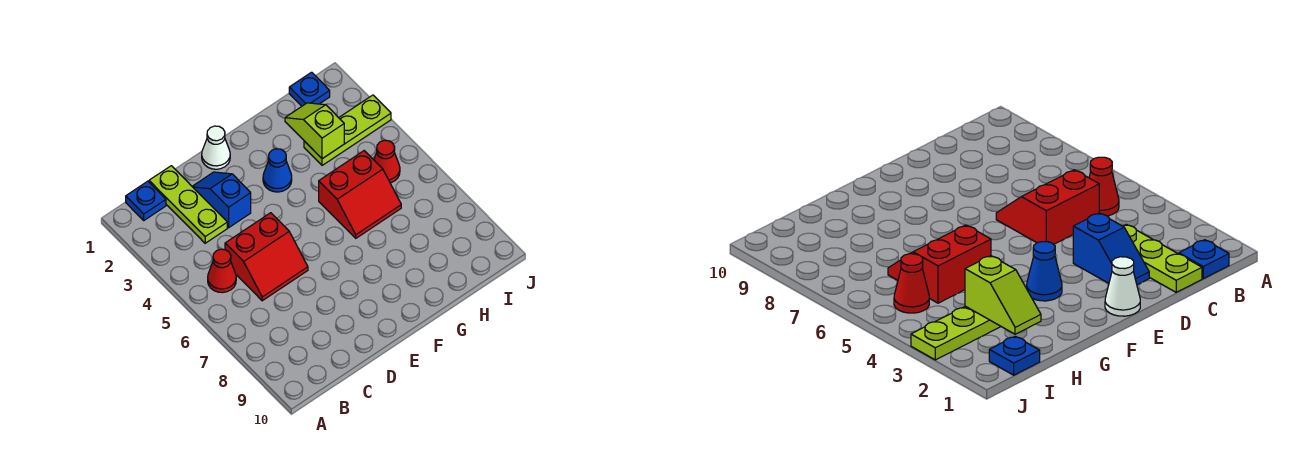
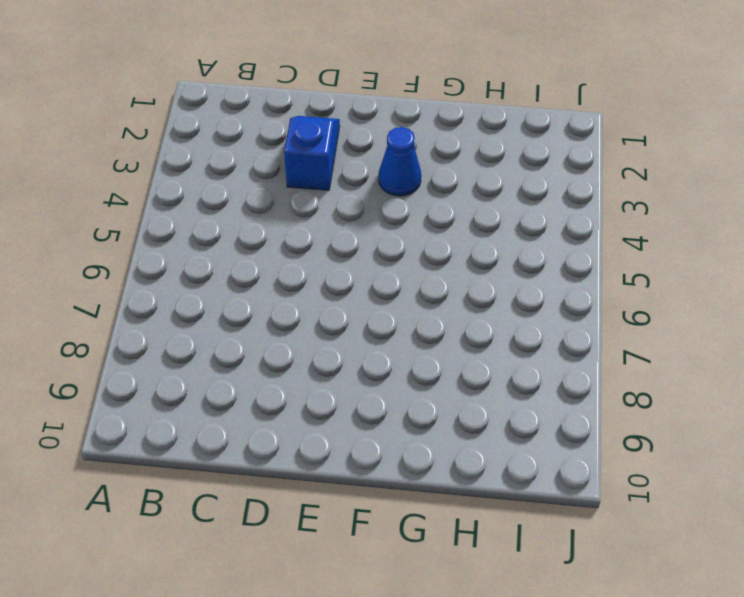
none -> blue 1x1 plate [126,181,166,220]
none -> red 1x1 cone [208,249,236,293]
none -> lime 1x3 plate [149,166,227,243]

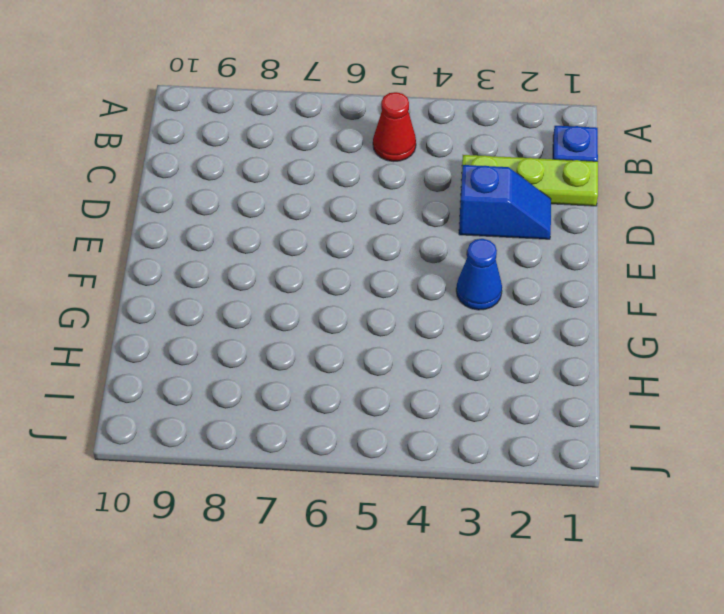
none -> red 2x2 slope [225,213,308,301]
none -> white 1x1 cone [202,126,230,169]
none -> red 2x2 slope [319,151,401,238]

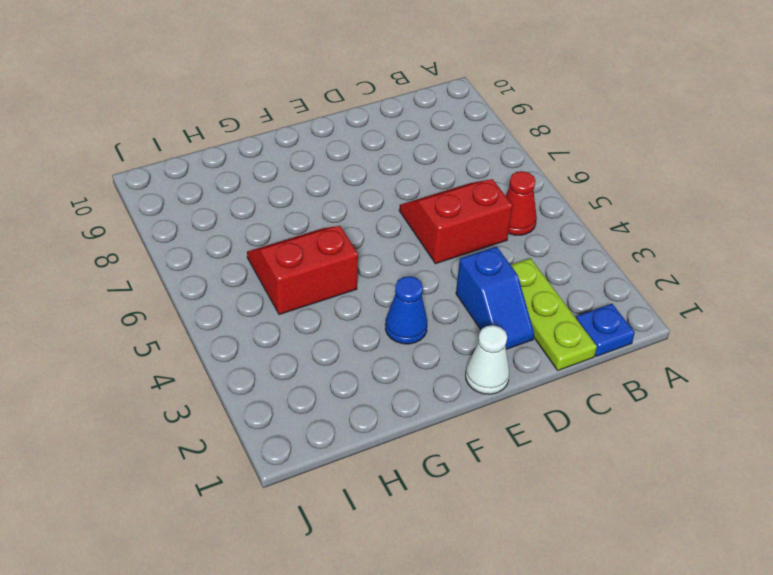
none -> lime 1x3 plate [304,95,391,165]
none -> blue 1x1 plate [289,72,330,106]
none -> red 1x1 cone [374,140,400,183]

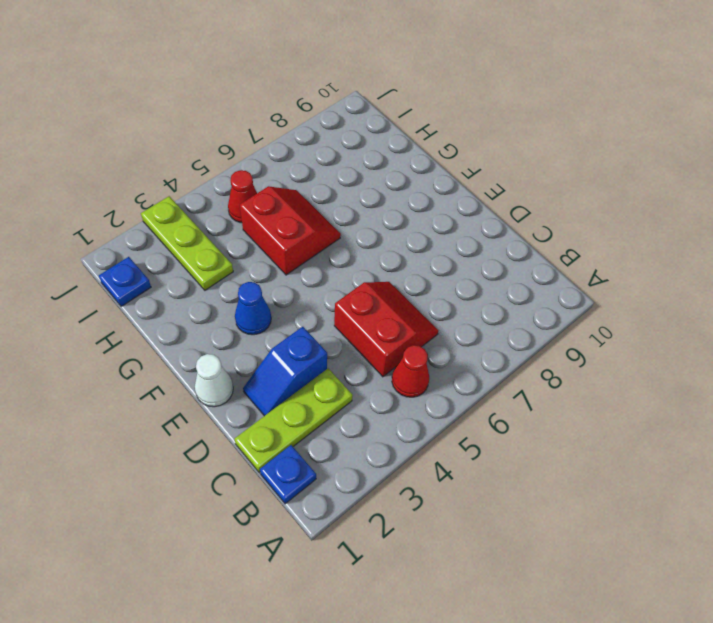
none -> lime 1x2 slope [285,103,344,159]

